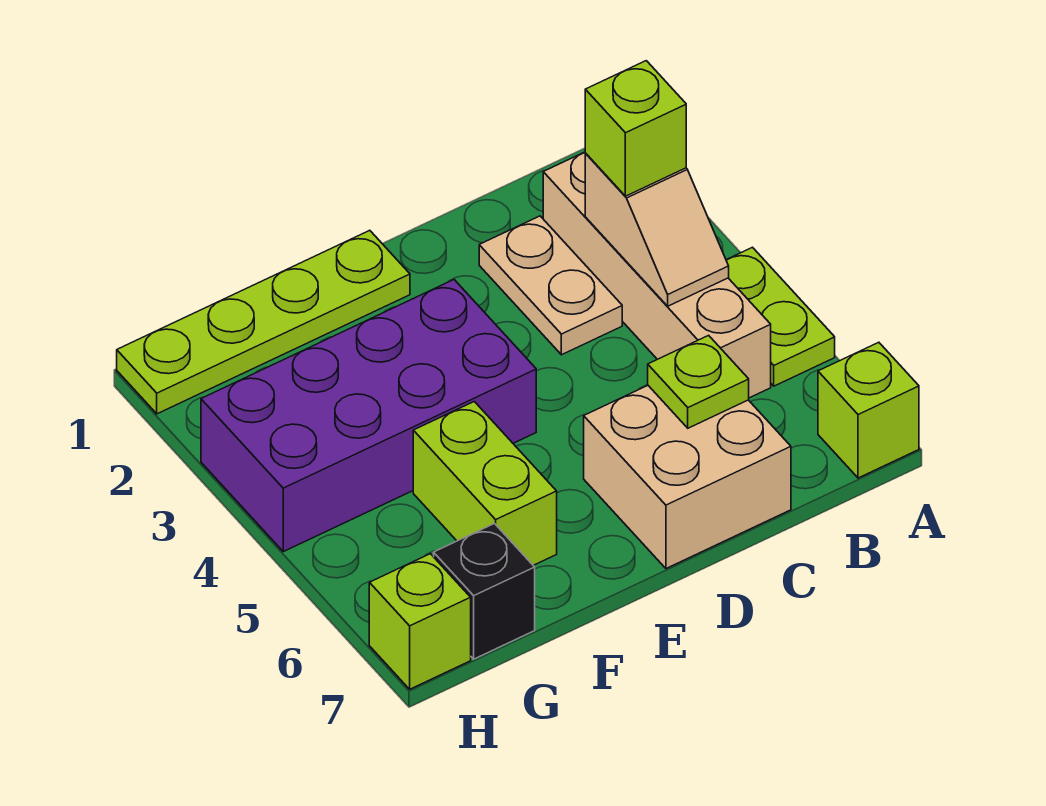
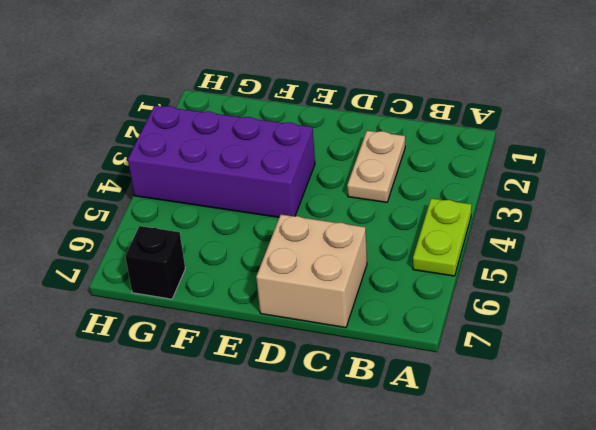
none -> lime 1x1 brick [818,342,919,478]
none -> tan 1x4 brick [543,152,771,398]
none -> lime 1x4 plate [117,230,410,414]

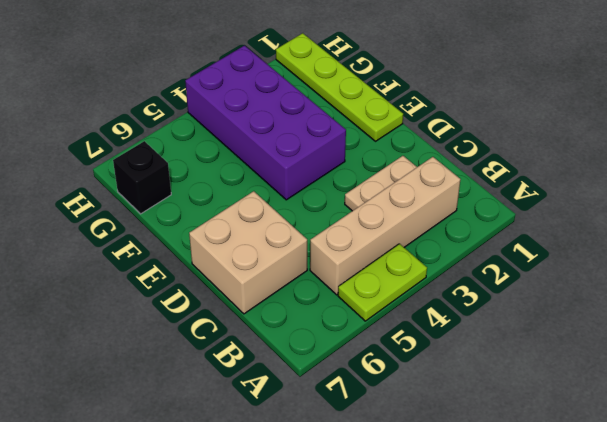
none -> lime 1x1 brick [818,342,919,478]
none -> lime 1x2 brick [413,402,557,565]
none -> lime 1x1 brick [369,554,471,689]

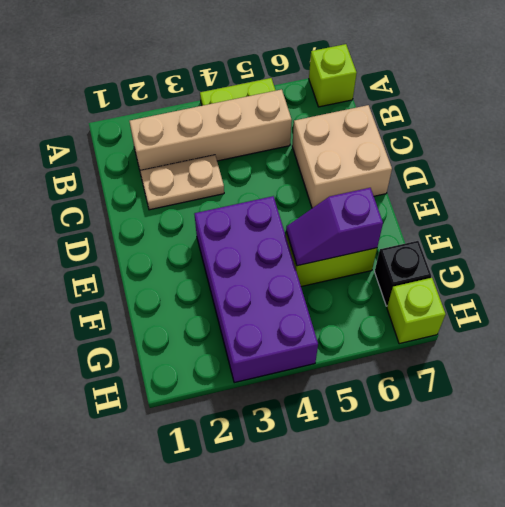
purple 1x2 slope [286,188,383,266] -> none
none -> lime 1x4 plate [117,230,410,414]
none -> tan 1x2 slope [585,154,729,306]
none -> lime 1x1 plate [648,335,749,428]

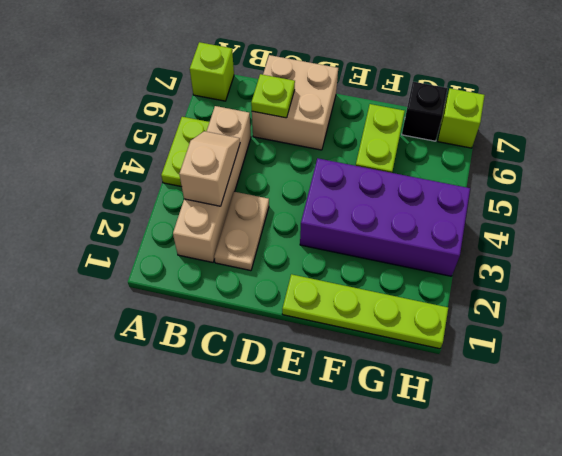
none -> lime 1x1 brick [585,61,686,196]

